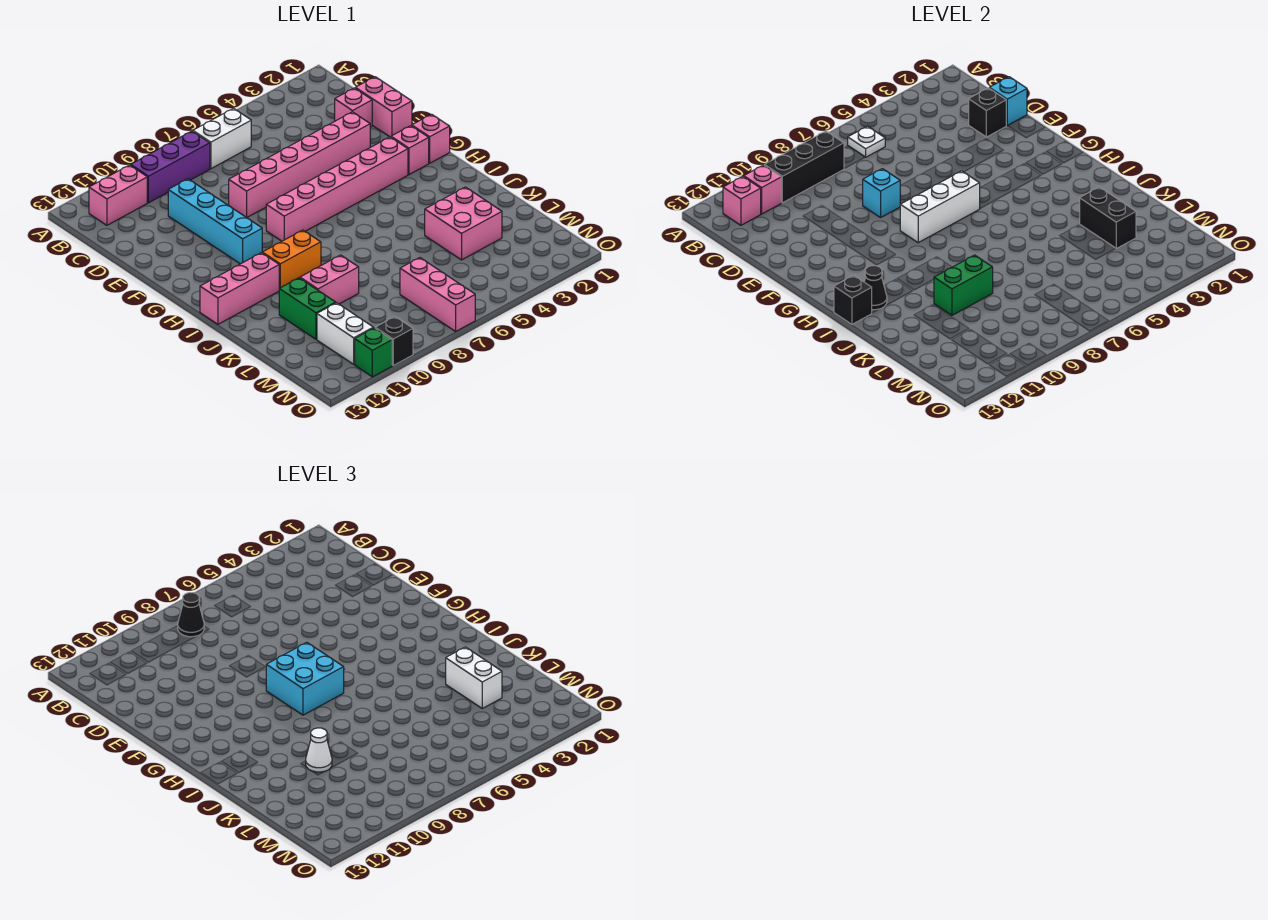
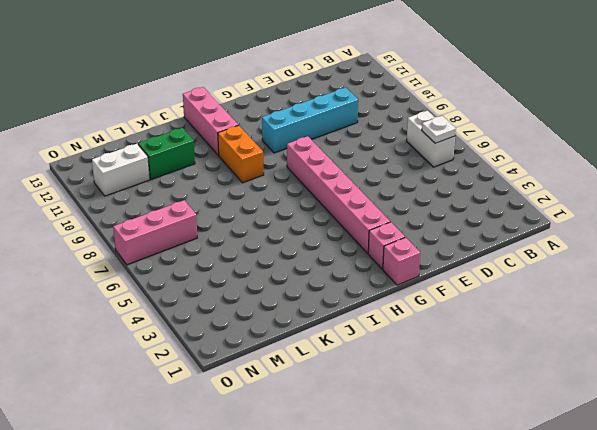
none -> purple 1x3 brick [131,131,210,203]
none -> pink 1x2 brick [89,165,147,225]
none -> pink 1x2 brick [355,77,412,137]
none -> pink 1x1 brick [335,88,372,127]

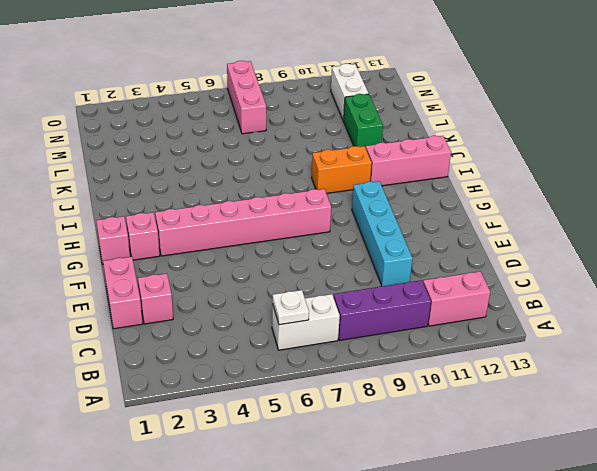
none -> pink 1x6 brick [229,112,370,217]
none -> pink 2x2 brick [425,187,502,260]
none -> pink 1x2 brick [300,255,359,304]
none -> black 1x1 brick [375,317,413,365]

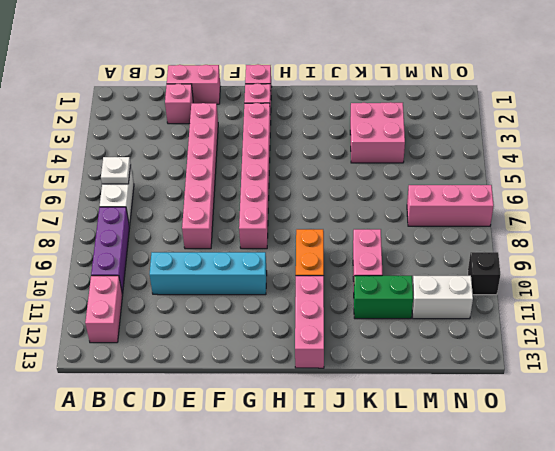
none -> green 1x1 brick [355,328,392,377]
none -> black 1x3 brick [765,131,844,203]
none -> pink 1x1 brick [744,165,781,214]
none -> pink 1x1 brick [723,176,761,225]

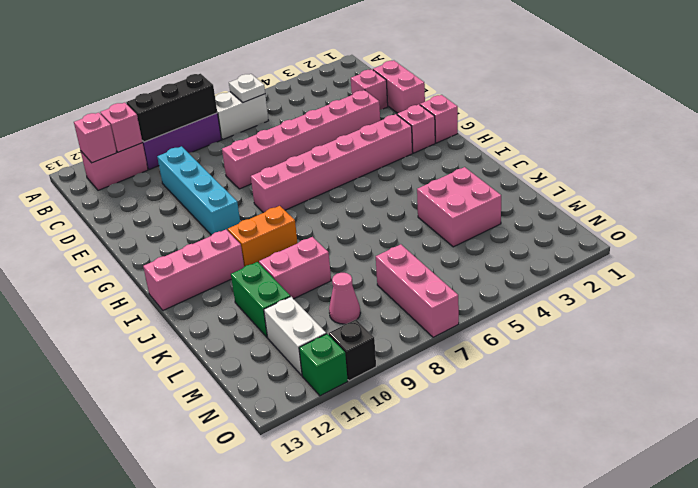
pink 1x1 cone [329,273,360,324] -> none
none -> cyan 1x1 brick [989,77,1027,126]
none -> black 1x1 brick [969,88,1006,137]
none -> cyan 1x1 brick [863,169,901,218]
none -> white 1x3 brick [900,171,980,243]

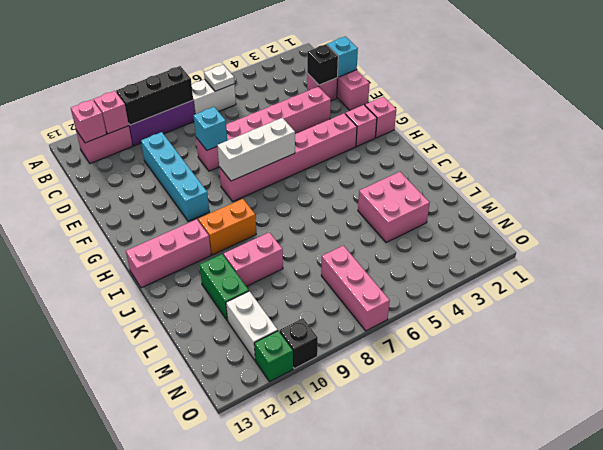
none -> black 1x1 cone [864,266,887,310]
none -> black 1x1 brick [834,275,872,324]
none -> black 1x2 brick [1080,187,1136,248]
none -> green 1x2 brick [934,255,993,315]

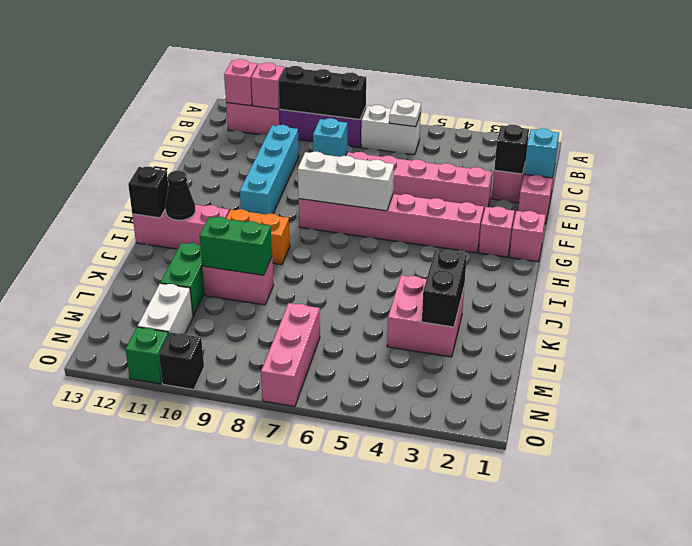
none -> black 1x1 cone [178,593,204,637]
none -> cyan 2x2 brick [266,642,344,715]
none -> white 1x2 brick [446,647,502,708]
none -> white 1x1 cone [306,728,332,772]

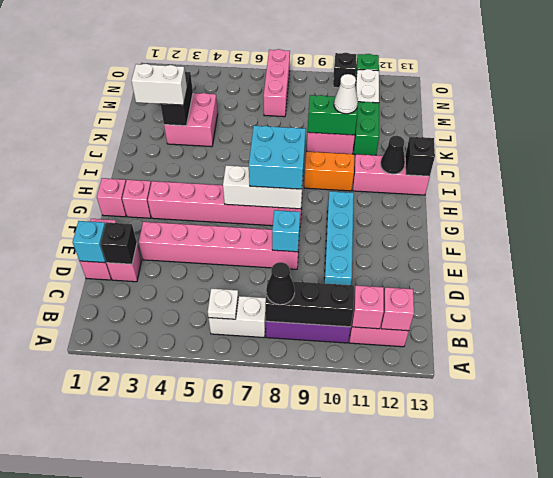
white 1x2 brick [132,64,187,105] -> white 1x2 brick turned to [446,647,502,708]

